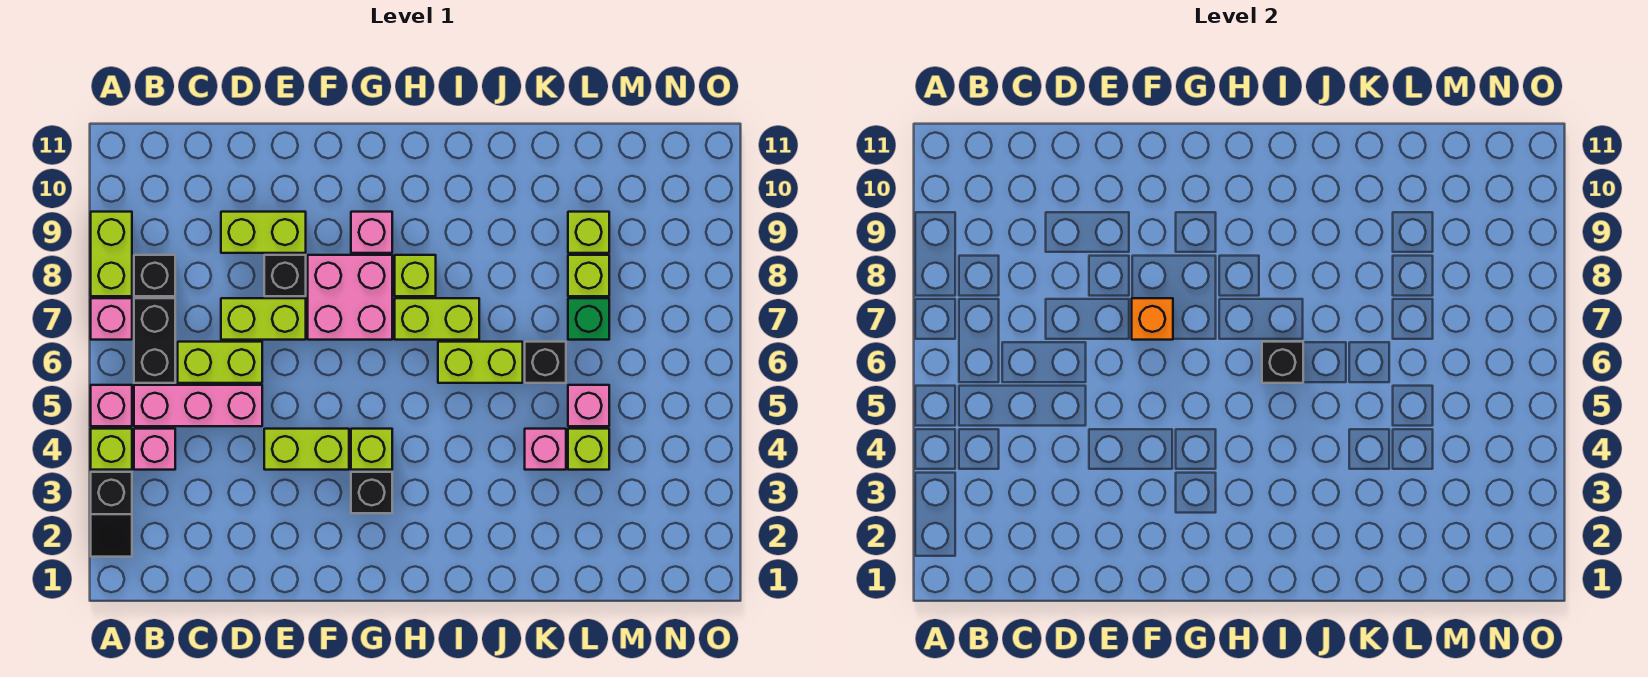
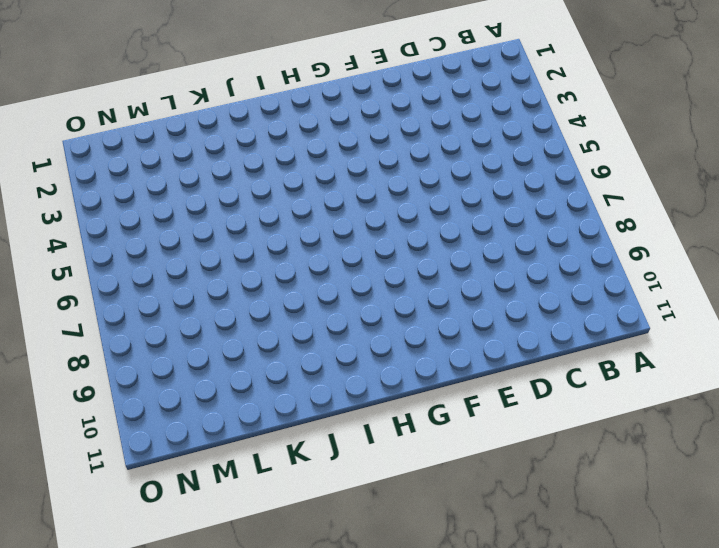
none -> black 1x2 slope [91,472,132,557]
none -> lime 1x1 brick [91,429,132,470]
none -> pink 1x1 brick [91,385,132,426]
none -> pink 1x1 brick [91,298,132,340]

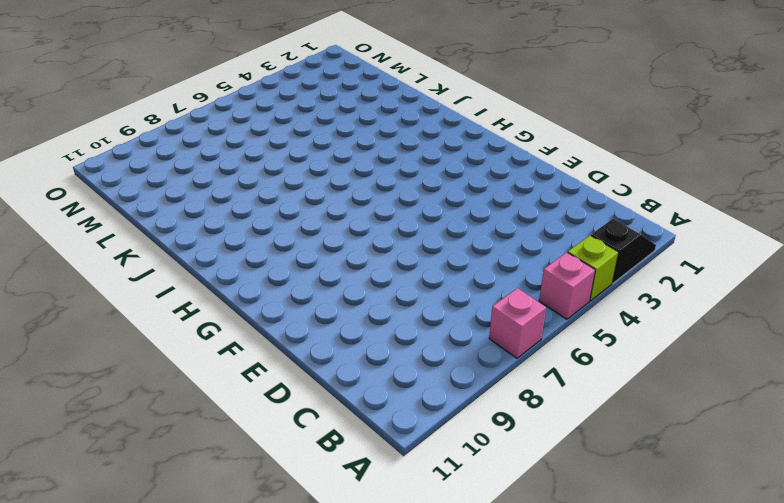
none -> lime 1x2 brick [91,212,132,296]
none -> pink 1x1 brick [134,429,175,470]
none -> pink 1x3 brick [134,385,262,426]
none -> black 1x2 brick [134,298,175,383]

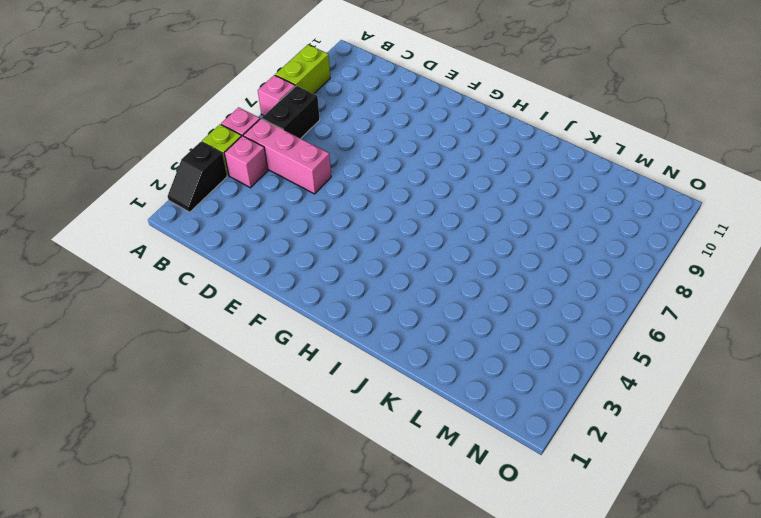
none -> black 1x1 brick [134,255,175,296]
none -> lime 1x2 brick [178,342,262,383]
none -> lime 1x2 brick [221,298,306,340]
none -> lime 1x2 brick [221,212,306,253]

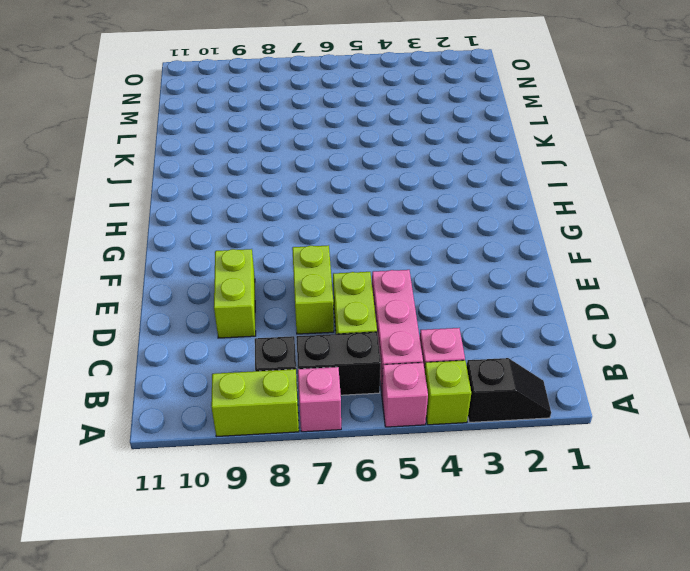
none -> lime 1x2 brick [264,429,349,470]
none -> black 1x1 brick [264,255,306,296]
none -> pink 2x2 brick [308,255,392,340]
none -> black 1x1 brick [351,472,392,513]

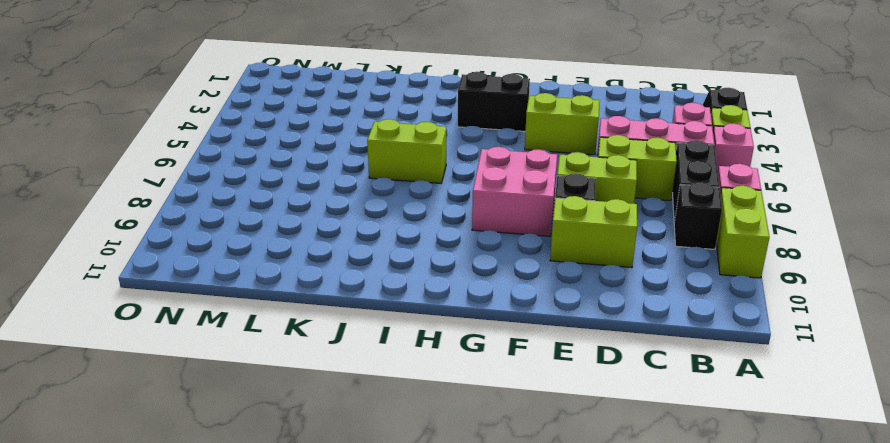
black 1x2 brick [458,72,530,131] -> black 1x1 brick [351,472,392,513]
none -> lime 1x1 brick [351,429,392,470]
none -> pink 1x1 brick [351,212,392,253]
none -> lime 1x2 brick [395,298,479,340]
none -> lime 1x1 brick [395,255,436,296]

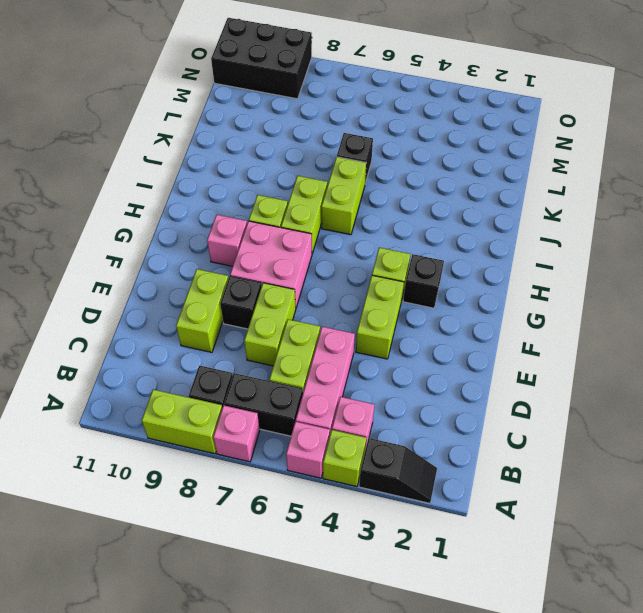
black 2x3 brick [211,18,312,99] -> none
none -> pink 1x1 brick [525,429,566,470]
none -> lime 1x1 brick [568,429,609,470]
none -> pink 1x1 brick [568,385,609,426]
none -> green 1x1 brick [568,298,609,340]

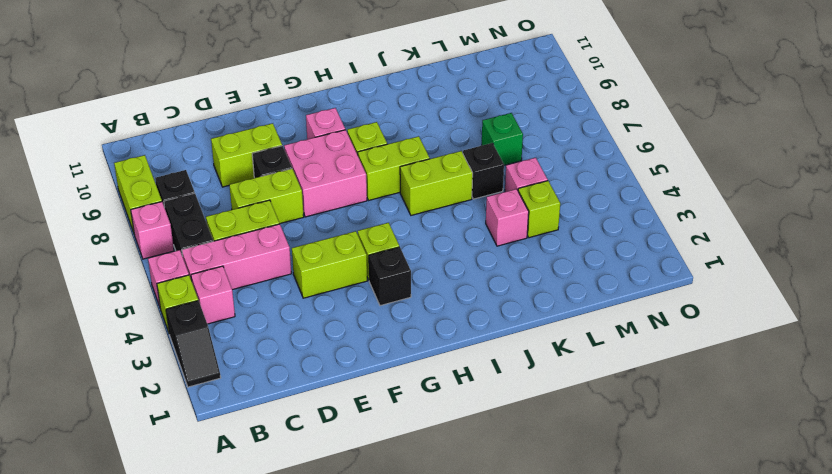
none -> lime 1x1 brick [568,255,609,296]
none -> lime 1x1 brick [568,212,609,253]
none -> orange 1x1 brick [1132,298,1173,340]
none -> black 1x1 brick [1262,342,1303,383]

